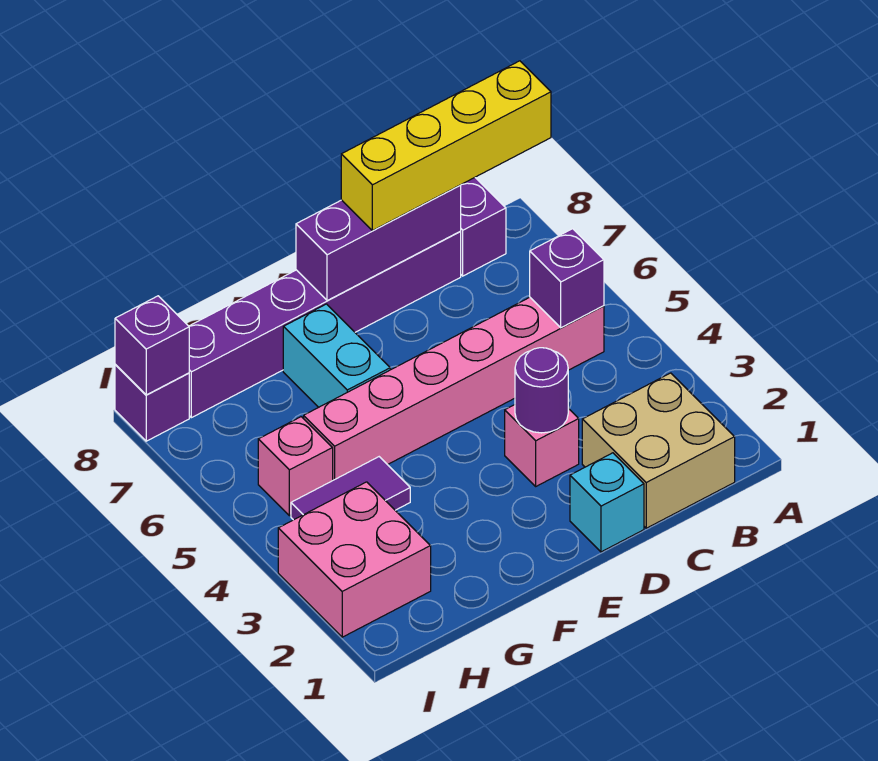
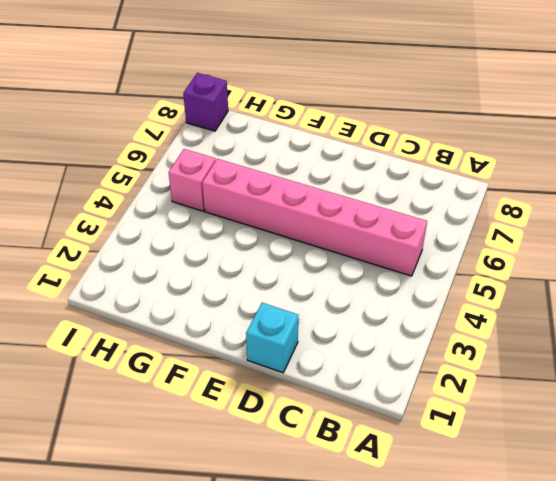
none -> tan 2x2 brick [582,373,735,528]
none -> purple 1x1 brick [460,178,506,276]
none -> purple 1x6 brick [189,232,461,418]

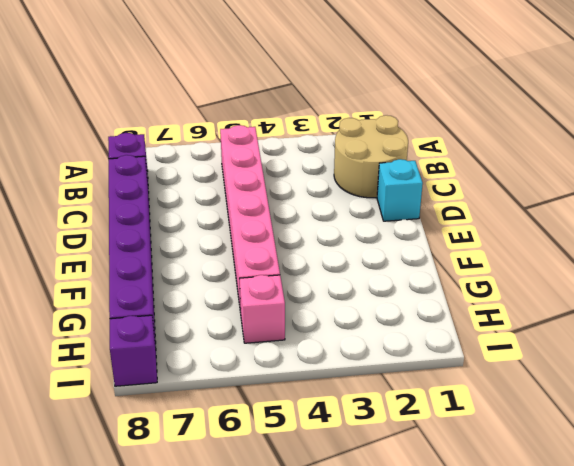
tan 2x2 round brick [334,115,408,198] -> tan 2x2 brick [582,373,735,528]
none -> pink 1x1 brick [505,405,579,486]
none -> cyan 1x2 brick [283,304,390,407]
none -> purple 1x2 tile [291,457,410,520]

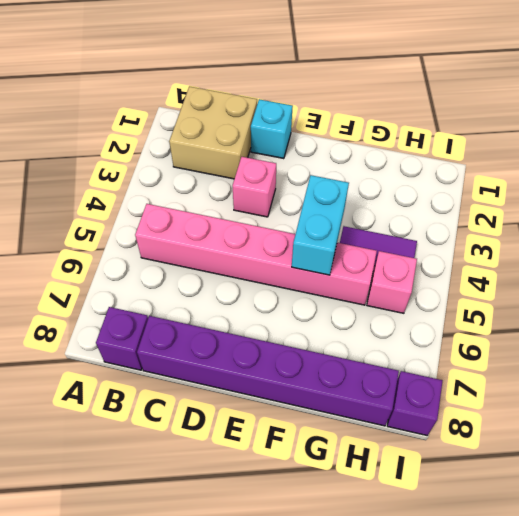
cyan 1x2 brick [292,175,349,275] -> cyan 1x2 brick moved to [283,304,390,407]
none -> pink 2x2 brick [278,482,431,637]
none -> purple 1x1 brick [530,229,604,328]
none -> purple 1x3 brick [296,185,461,301]

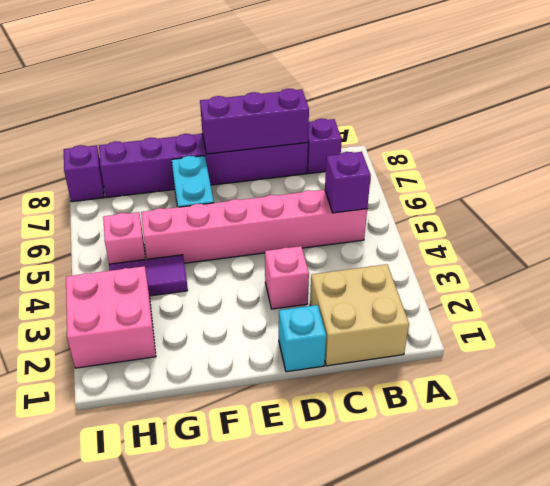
none -> purple 1x1 round brick [515,348,568,433]
none -> purple 1x1 brick [115,296,189,395]
none -> yellow 1x4 brick [341,61,551,231]

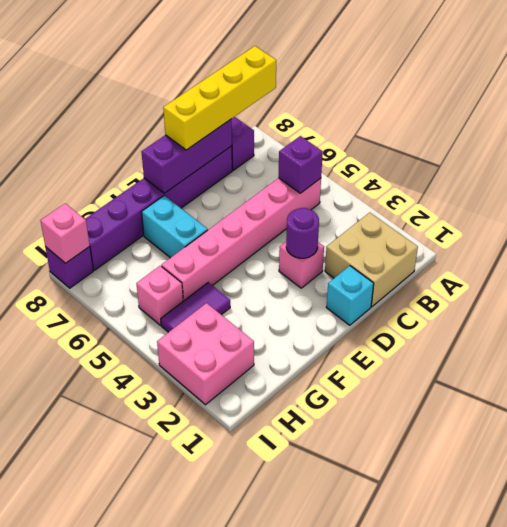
pink 1x1 brick [40,203,90,263] -> purple 1x1 brick [115,296,189,395]

